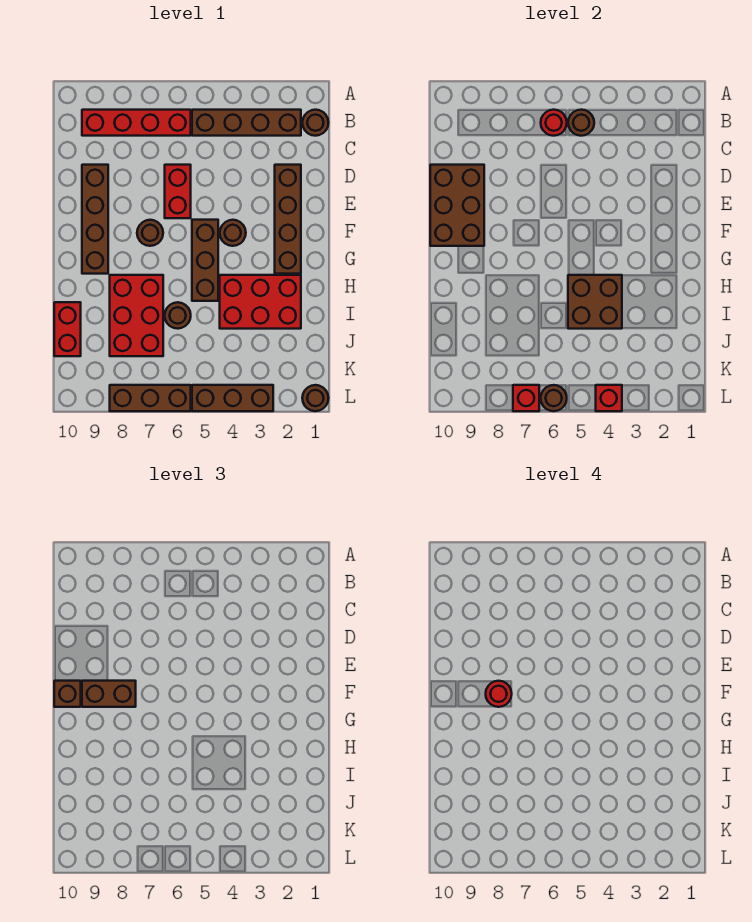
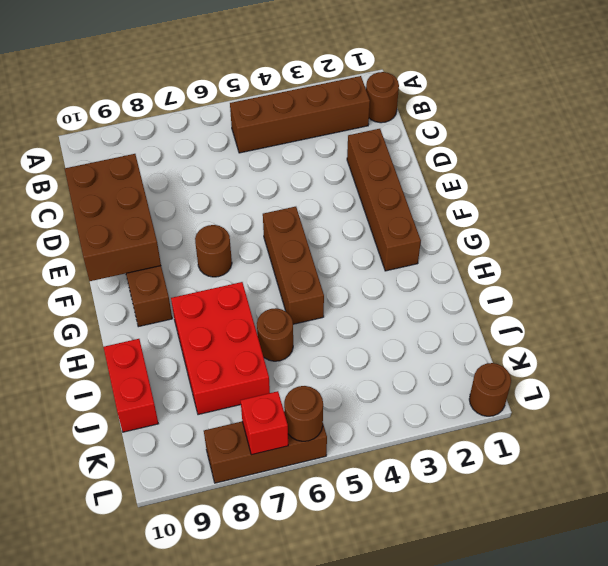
none -> red 1x4 brick [82,110,191,136]
none -> red 1x2 brick [165,165,191,218]
none -> brown 1x1 round brick [220,220,246,246]

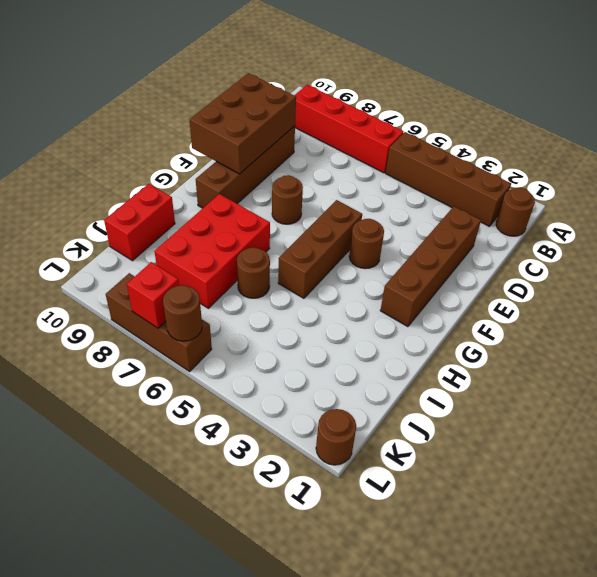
none -> red 1x2 brick [165,165,191,218]
none -> red 2x3 brick [220,275,301,329]
none -> brown 1x3 brick [192,385,273,411]

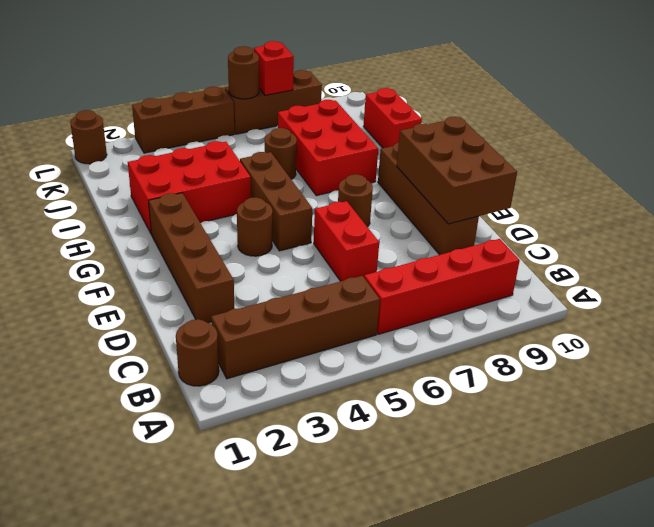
none -> brown 1x1 round brick [568,110,594,136]
none -> red 1x1 round brick [541,110,567,136]
none -> brown 2x2 brick [568,275,622,329]

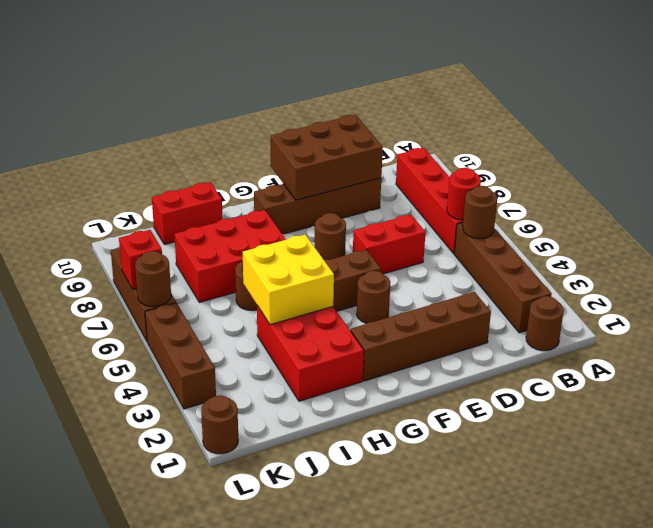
yellow 2x2 brick [243,235,334,325] -> brown 2x2 brick [568,275,622,329]
none -> red 1x1 brick [596,385,622,411]
none -> brown 1x2 brick [82,681,136,707]
none -> brown 1x1 brick [54,681,81,707]

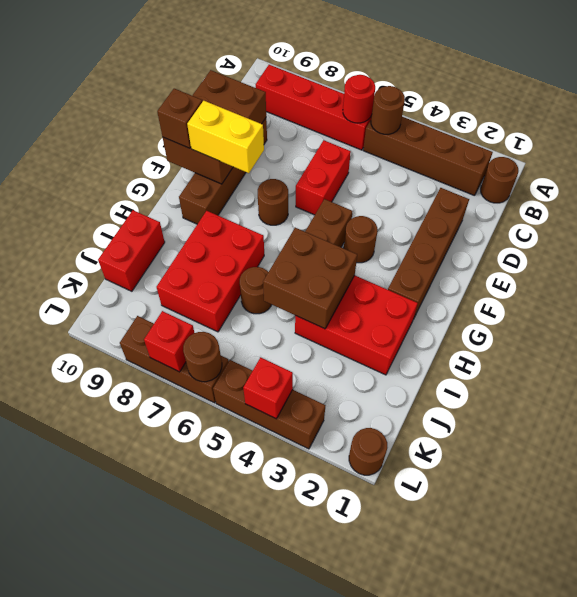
yellow 1x2 brick [187,101,264,173] -> brown 1x2 brick [82,681,136,707]
none -> red 1x1 round brick [486,681,512,707]

